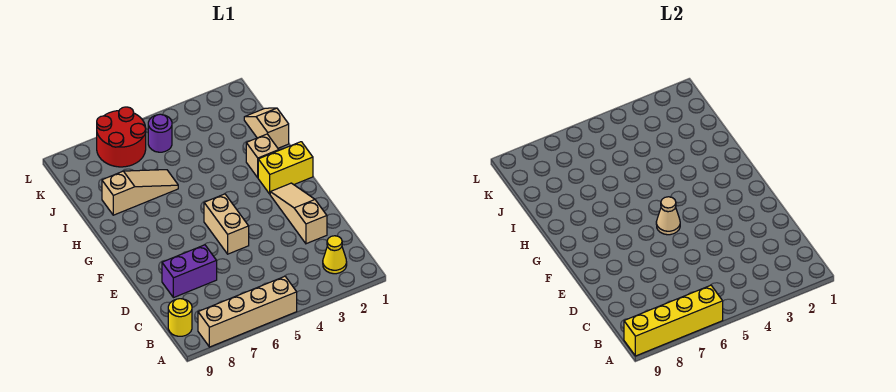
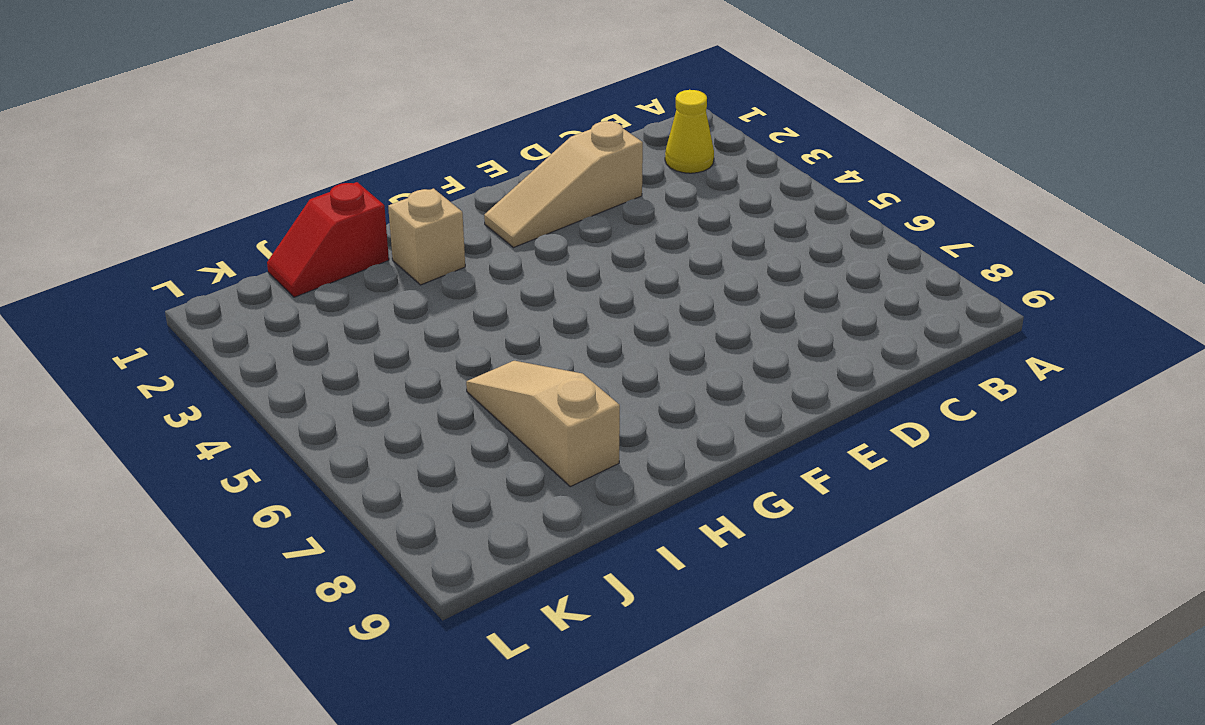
red 1x2 slope [267,182,389,297] -> tan 1x2 slope [244,108,289,148]
none -> tan 1x4 brick [198,276,297,347]
none -> yellow 1x1 round brick [168,299,192,336]
none -> purple 1x2 brick [162,245,217,298]

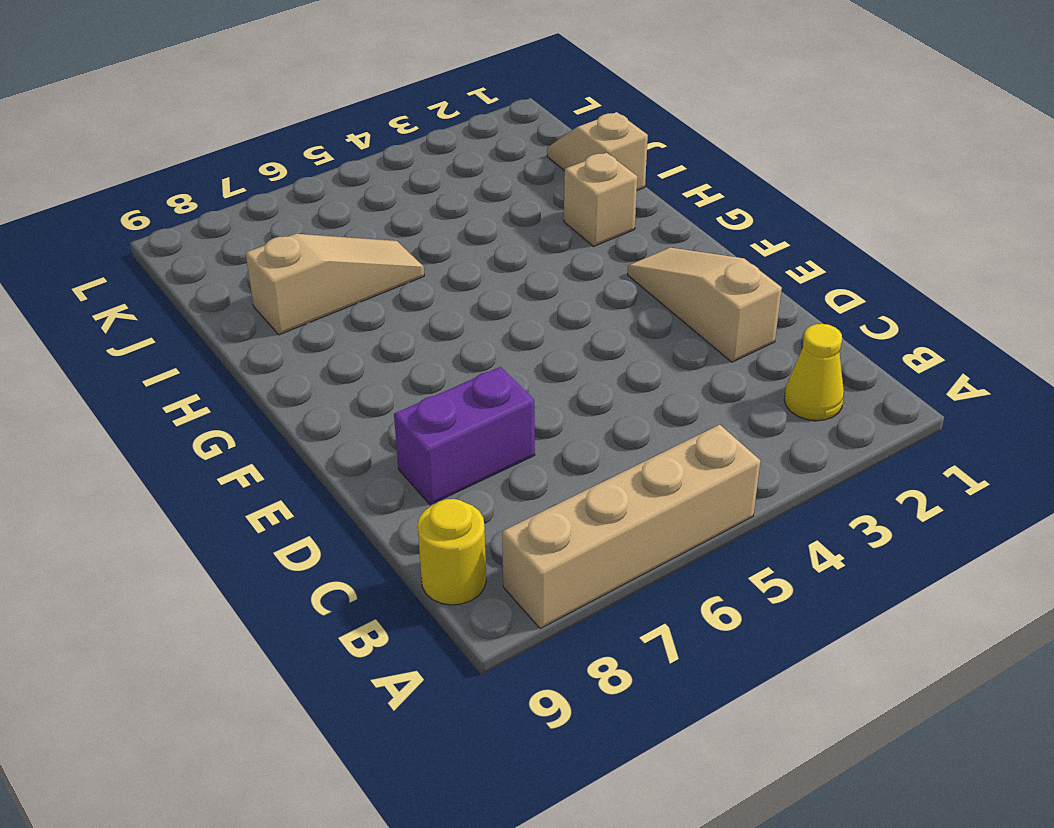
none -> tan 1x2 brick [204,194,249,254]
none -> yellow 1x2 brick [258,142,313,194]
none -> purple 1x1 round brick [148,114,172,152]

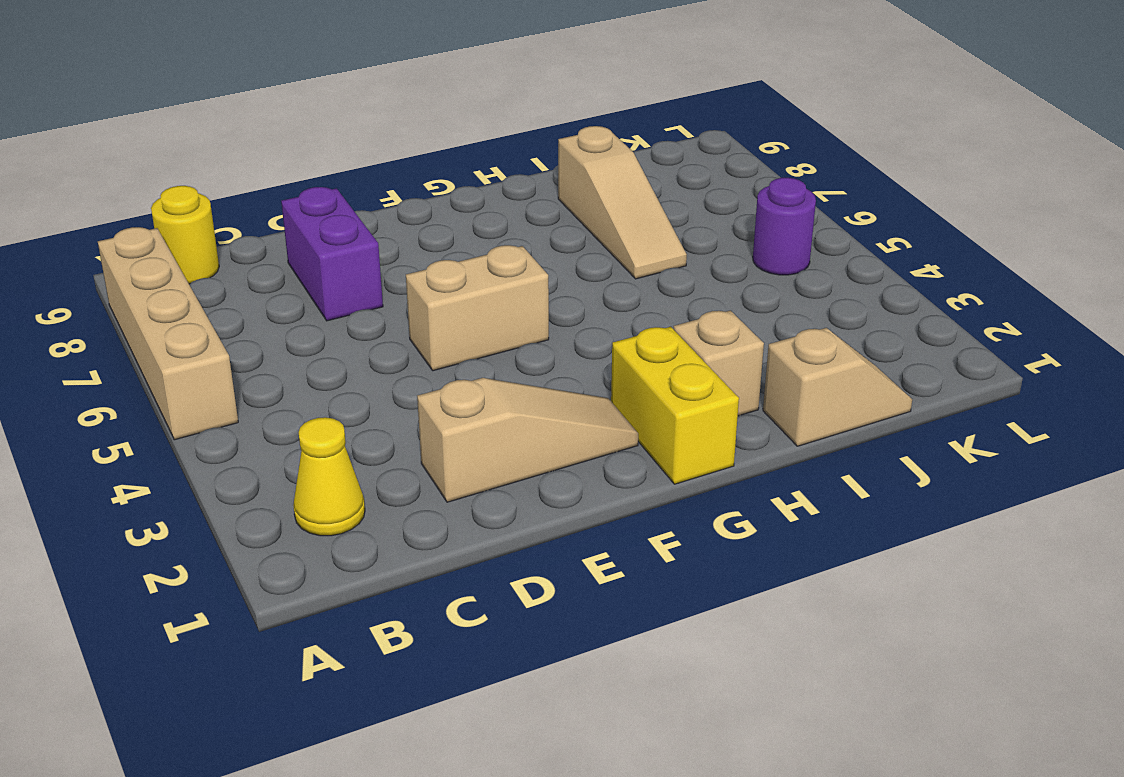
none -> red 2x2 round brick [97,107,146,167]
none -> yellow 1x4 brick [624,285,723,356]
none -> tan 1x1 cone [656,197,680,235]

